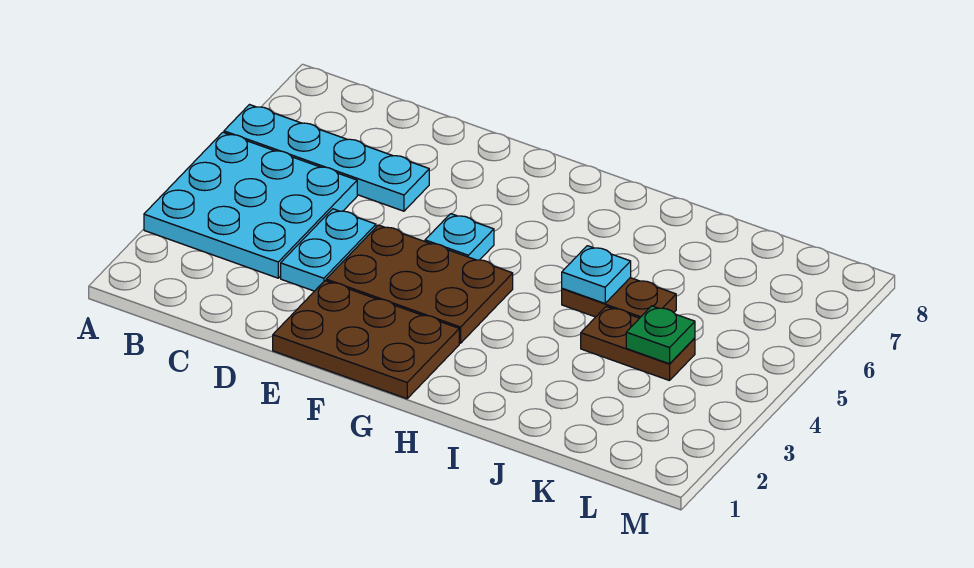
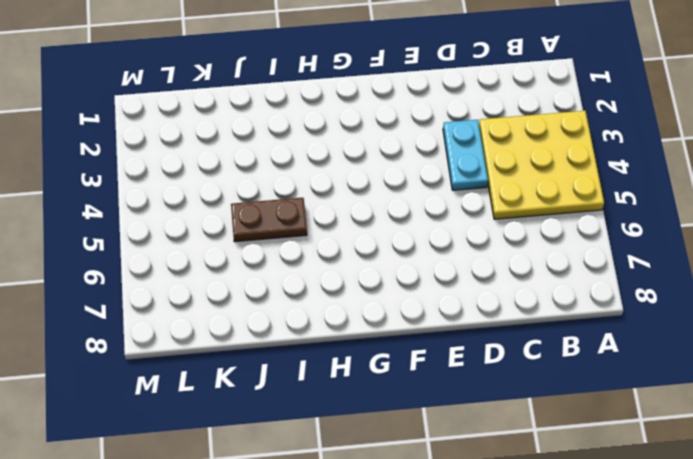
yellow 3x3 plate [479,111,604,219] -> cyan 3x3 plate [144,132,357,278]
none -> cyan 1x4 plate [224,105,429,211]
none -> brown 2x3 plate [273,281,459,399]

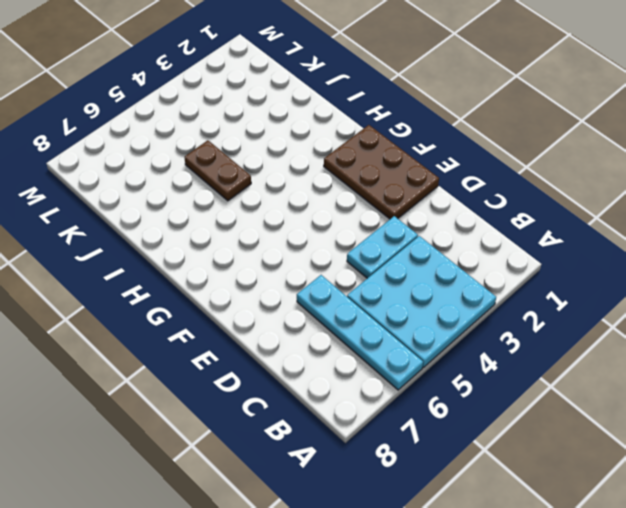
none -> brown 2x3 plate [326,225,513,343]
none -> cyan 1x1 plate [425,214,494,260]

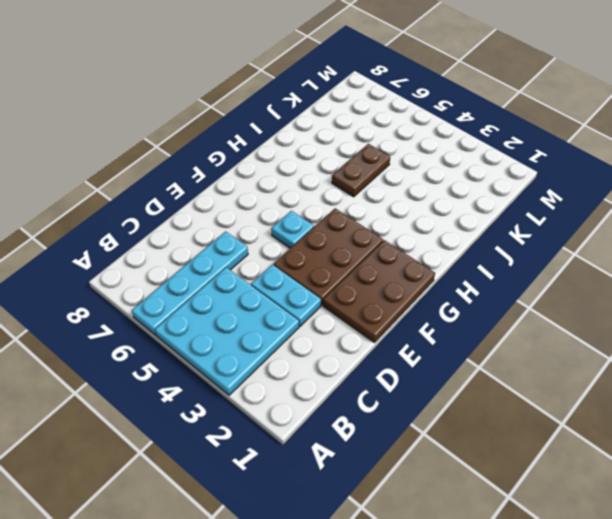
none -> brown 1x2 plate [581,306,695,381]
none -> cyan 1x1 plate [562,246,631,303]

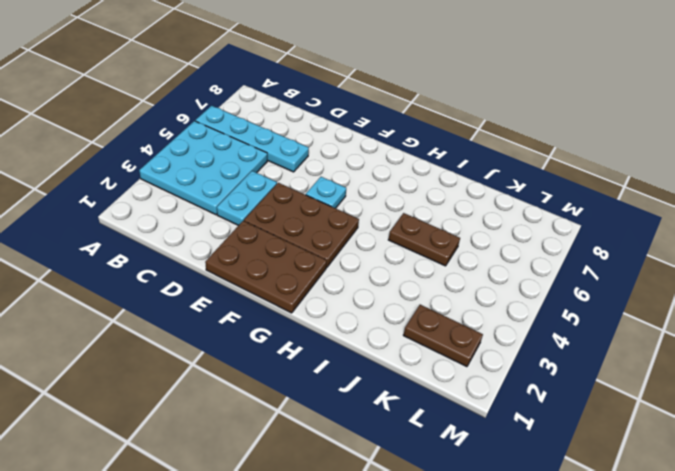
brown 1x2 plate [403,305,483,367] -> brown 1x2 plate moved to [581,306,695,381]
none -> cyan 1x1 plate [562,246,631,303]
none -> green 1x1 plate [626,306,695,364]

